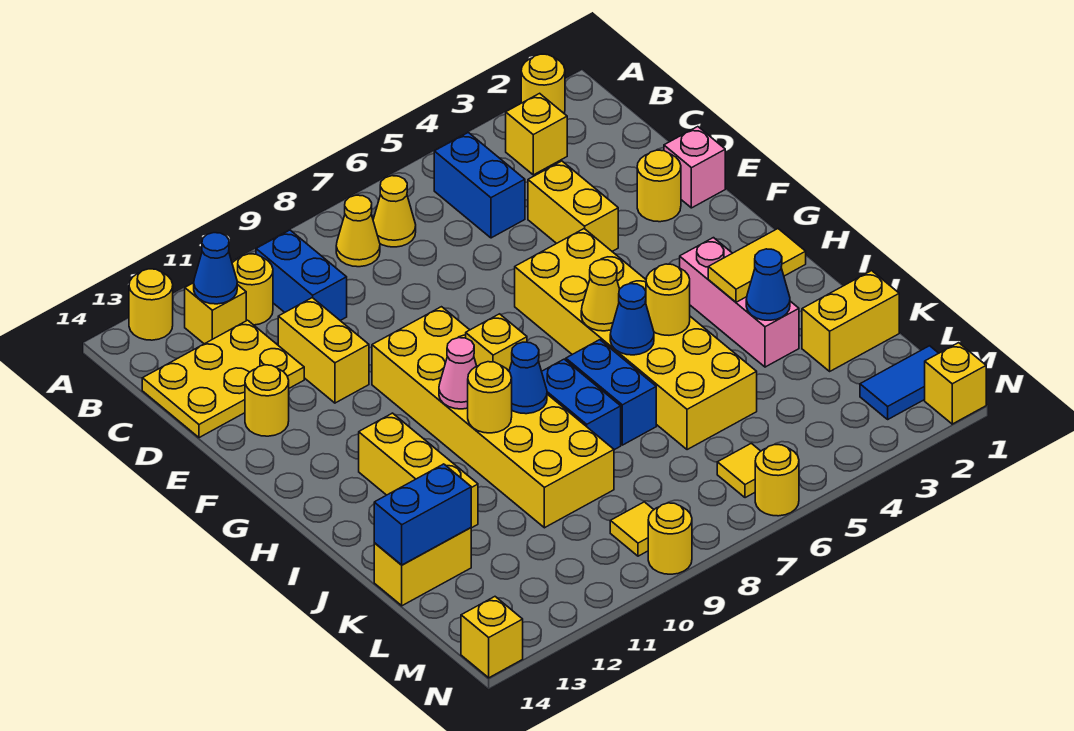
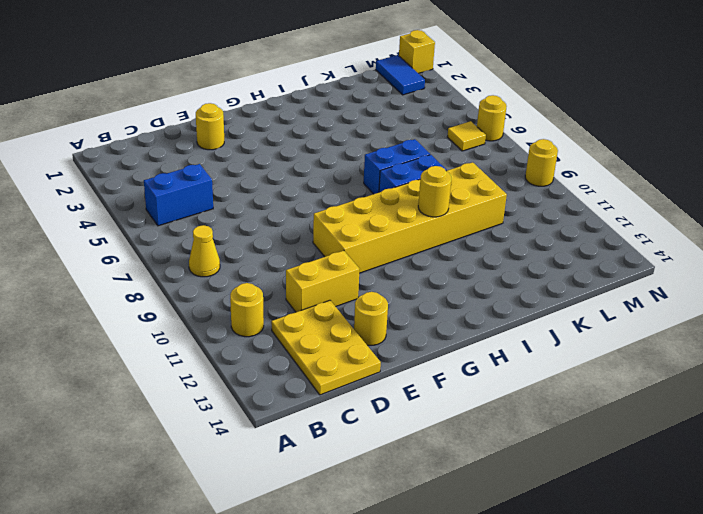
none -> yellow 1x1 round brick [521,54,565,113]
none -> yellow 1x1 round brick [129,269,173,340]
none -> yellow 1x1 brick [506,93,567,175]
none -> yellow 1x1 cone [373,176,416,247]

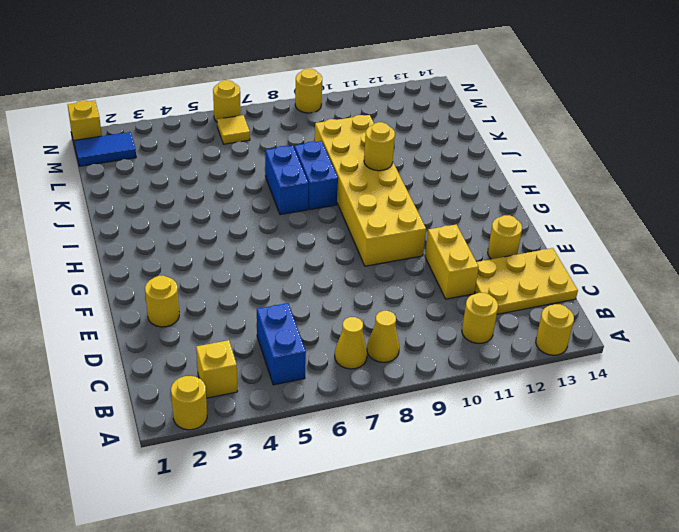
none -> blue 1x2 brick [256,230,347,321]
none -> yellow 1x1 brick [185,283,246,344]
none -> yellow 1x2 brick [528,161,618,251]
none -> pink 1x1 brick [664,127,725,208]

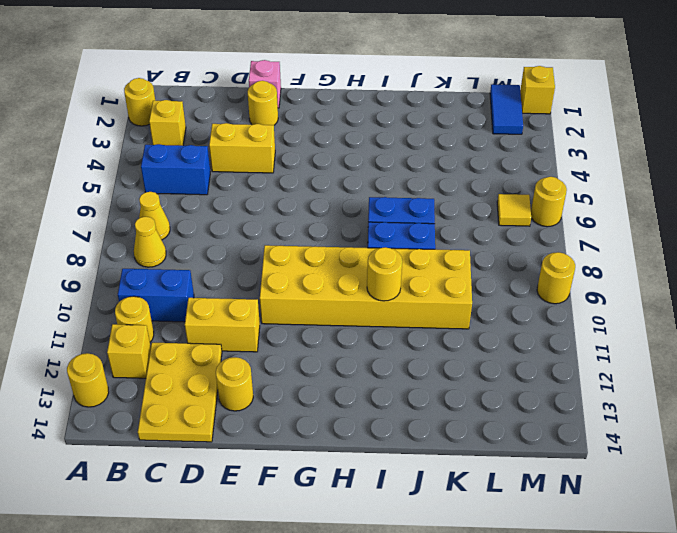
none -> yellow 2x6 brick [515,229,757,450]
none -> pink 1x3 brick [680,238,799,367]
none -> yellow 1x3 brick [359,413,478,528]
none -> yellow 1x2 brick [802,271,899,371]

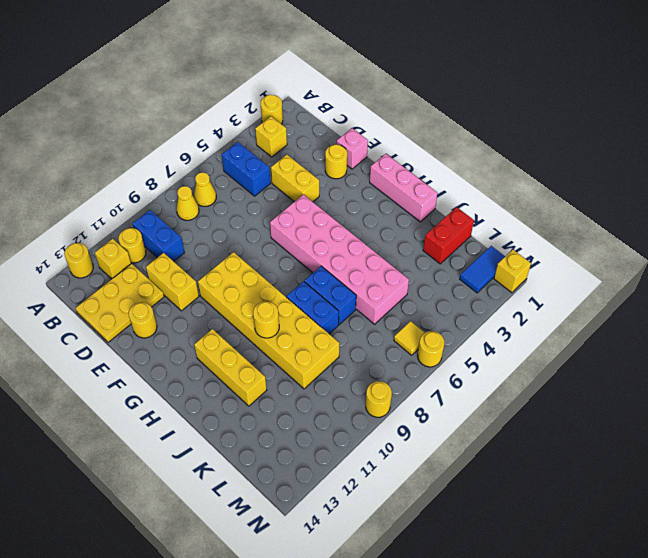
pink 2x6 brick [270,195,409,324] -> yellow 2x6 brick [515,229,757,450]
pink 1x3 brick [370,154,437,222] -> pink 1x3 brick moved to [680,238,799,367]
red 1x2 brick [423,207,474,264] -> yellow 1x2 brick [802,271,899,371]
none -> yellow 1x2 brick [374,528,471,606]
none -> yellow 1x1 tile [610,502,654,556]
none -> yellow 1x1 brick [461,597,523,678]
none -> blue 1x1 cone [194,233,237,304]

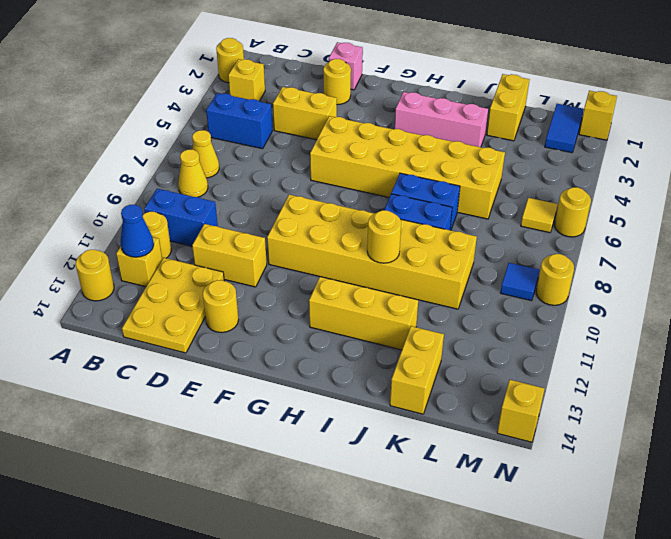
blue 1x1 tile [501,263,539,301] -> yellow 1x1 tile [610,502,654,556]
none -> yellow 1x1 cone [581,260,619,331]
none -> yellow 1x1 brick [466,314,527,371]
none -> pink 1x1 cone [439,338,476,409]
none -> yellow 1x2 tile [708,229,806,302]

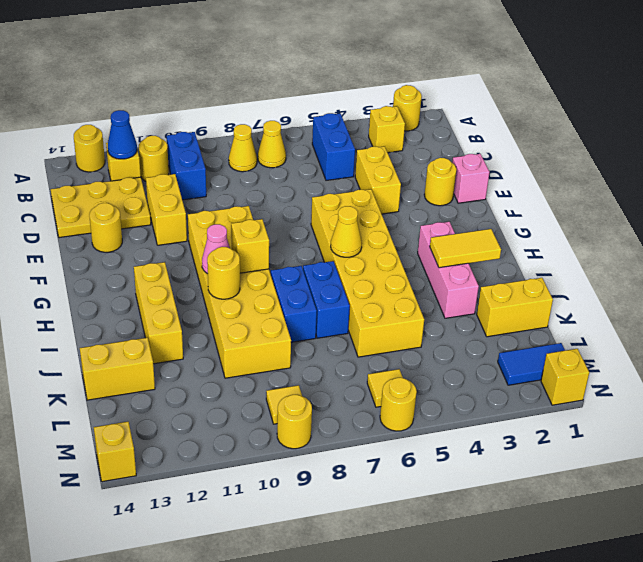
none -> yellow 1x1 round brick [646,264,690,335]
none -> blue 1x1 cone [610,284,654,355]
none -> blue 1x1 cone [509,342,547,414]
none -> blue 1x1 cone [746,249,790,320]

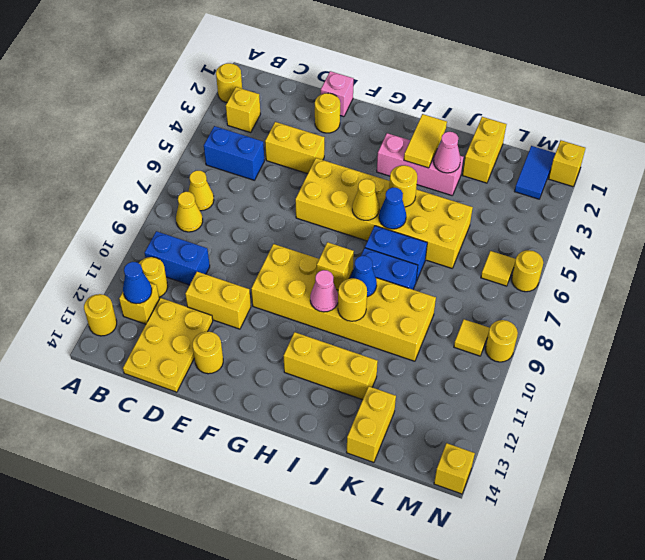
pink 1x1 cone [434,132,461,173] -> blue 1x1 cone [746,249,790,320]
none -> blue 1x2 brick [374,464,471,565]

